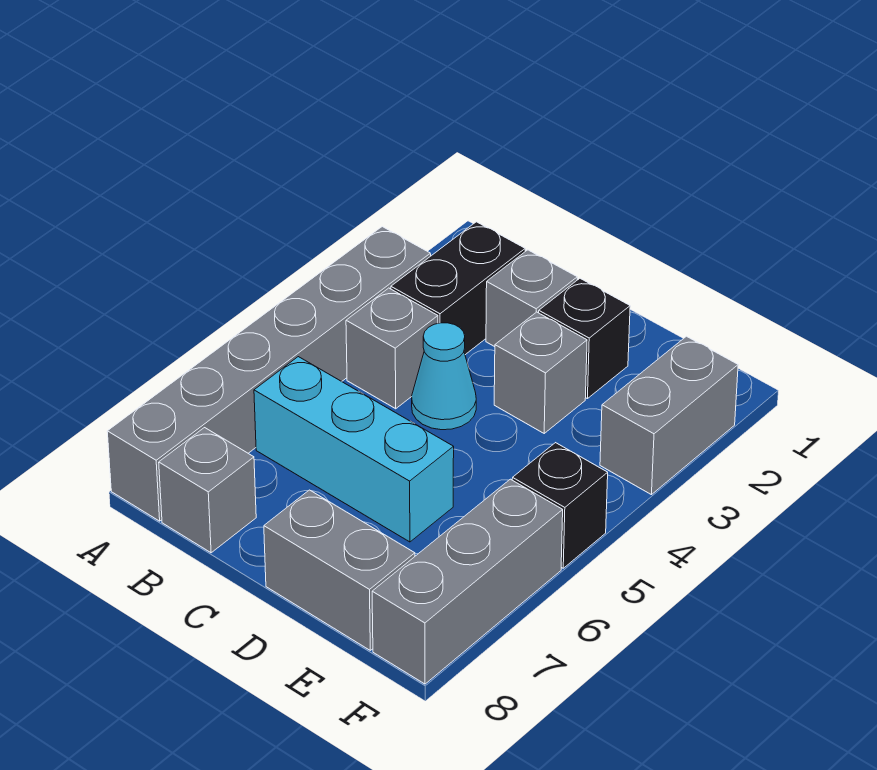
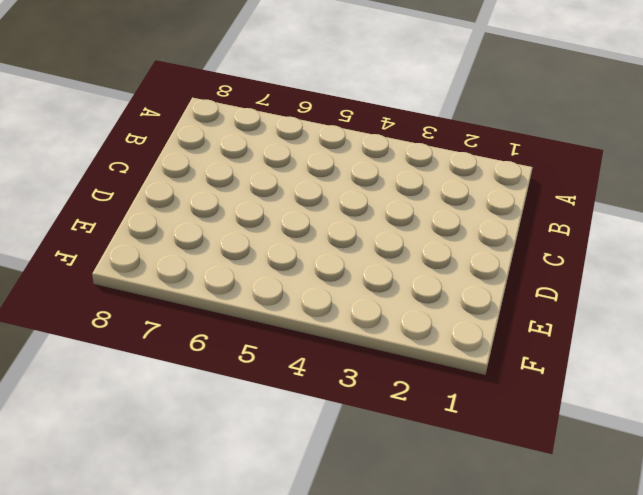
none -> grey 1x6 brick [107,227,431,521]
none -> black 1x2 brick [391,222,525,355]
none -> grey 1x1 brick [346,288,438,409]

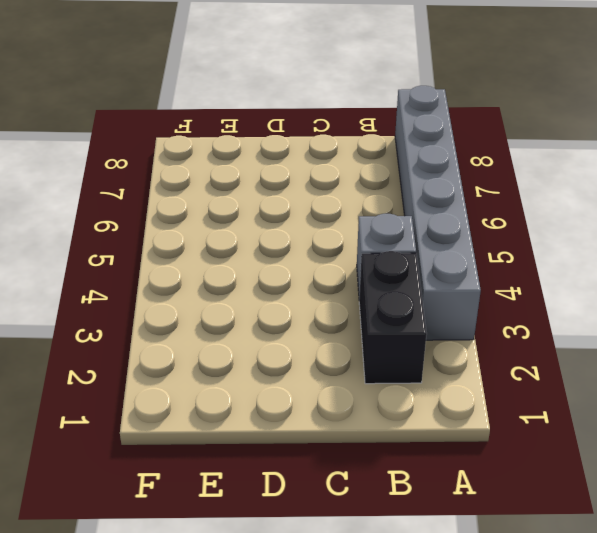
none -> cyan 1x3 brick [254,357,454,542]
none -> grey 1x1 brick [159,428,256,553]
none -> grey 1x1 brick [486,250,577,347]

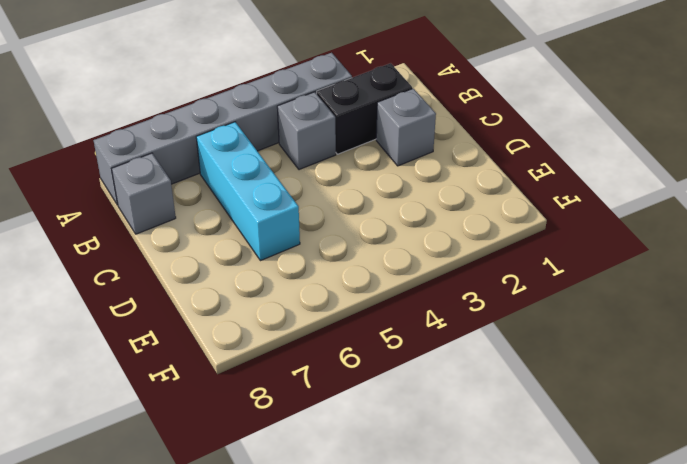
none -> cyan 1x1 cone [412,323,476,430]
none -> black 1x1 brick [539,278,630,399]
none -> grey 1x1 brick [494,312,587,433]

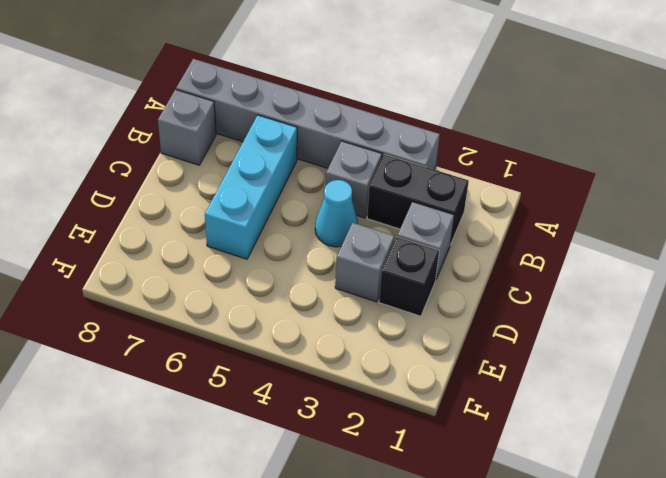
none -> grey 1x2 brick [264,490,415,650]
none -> grey 1x2 brick [600,336,738,495]
none -> black 1x1 brick [512,443,608,568]

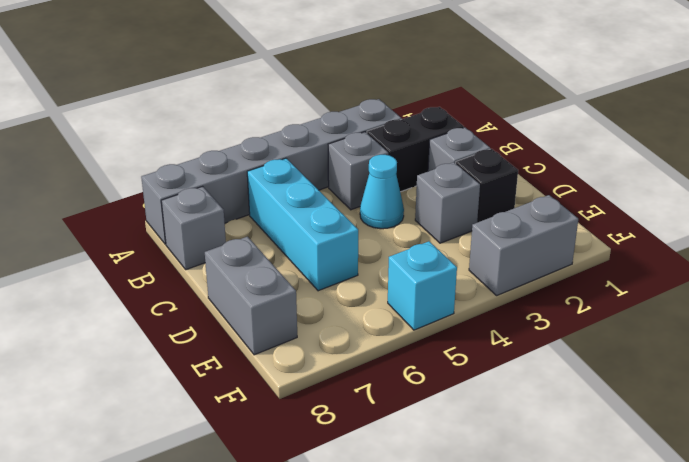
cyan 1x1 brick [388,241,457,330] -> black 1x1 brick [512,443,608,568]
none -> grey 1x3 brick [372,479,563,684]

